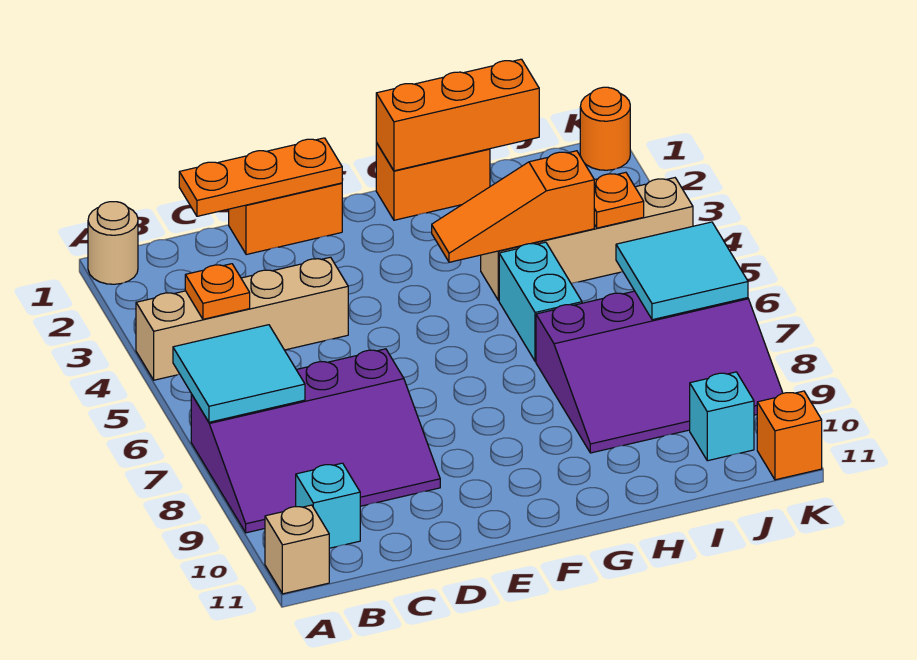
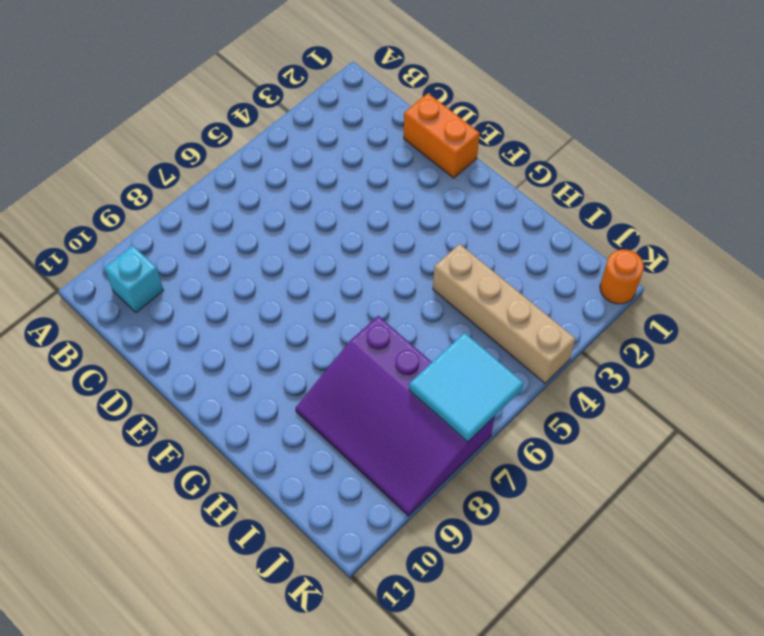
none -> tan 1x1 round brick [88,202,138,284]
none -> tan 1x4 brick [136,257,348,380]
none -> purple 3x4 slope [191,349,440,533]

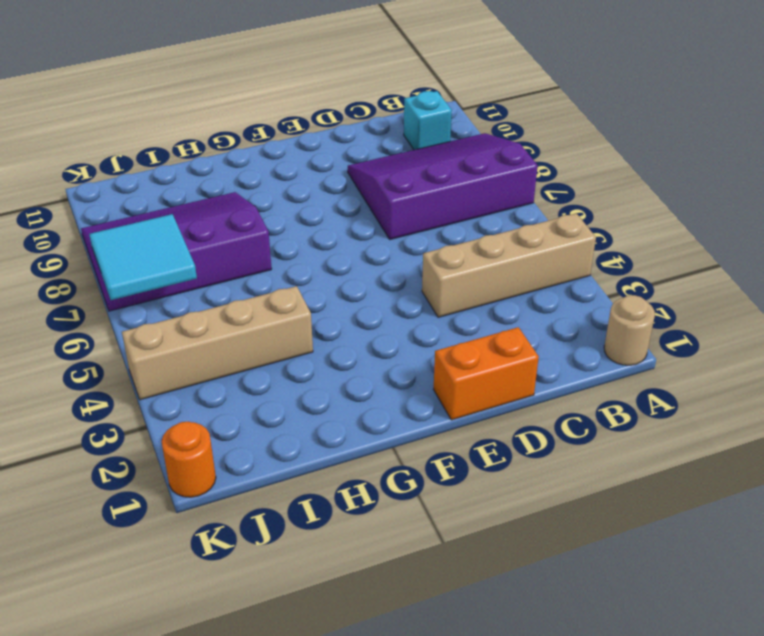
none -> tan 1x1 brick [265,505,329,594]
none -> orange 1x2 brick [376,143,490,220]
none -> cyan 1x2 brick [499,242,582,361]

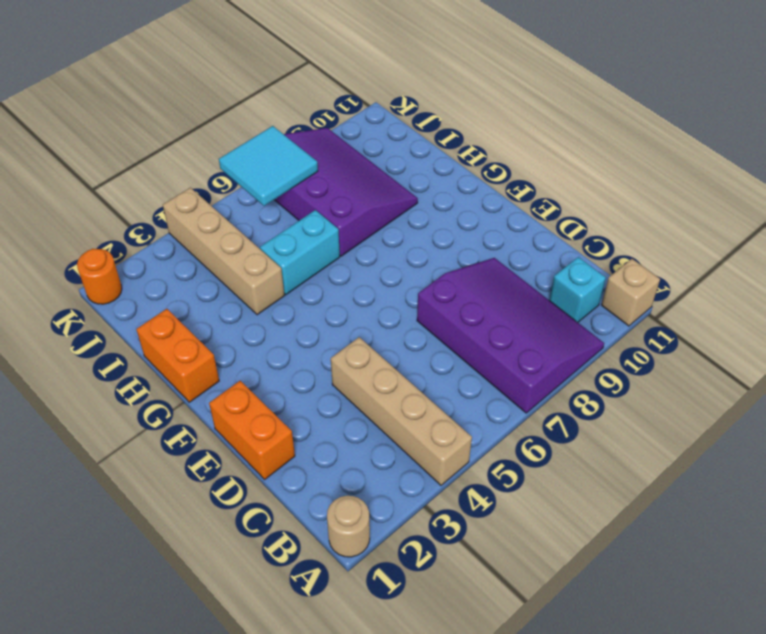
none -> cyan 1x1 brick [690,372,754,461]
none -> orange 1x1 brick [757,391,822,480]
none -> cyan 2x2 tile [173,325,305,422]

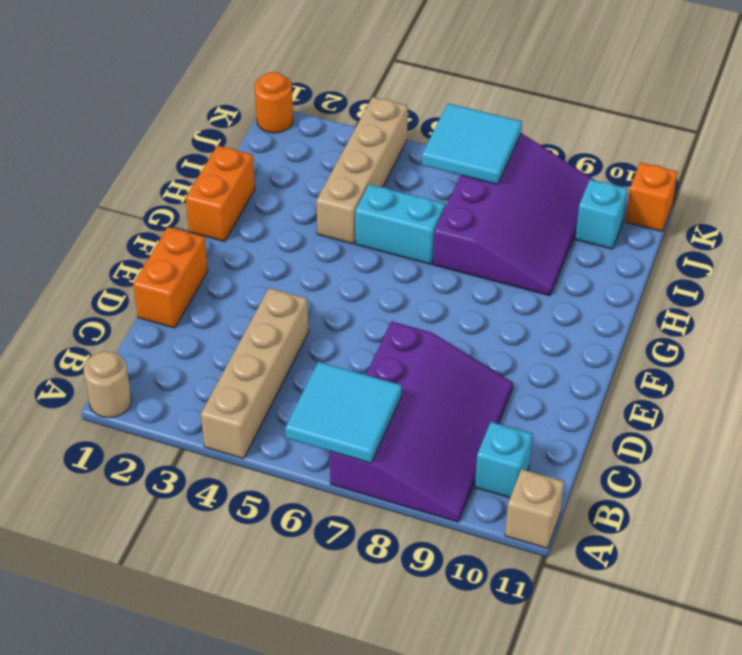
none -> orange 1x1 plate [185,264,250,319]
none -> orange 1x3 plate [179,138,342,216]
none -> orange 1x3 brick [376,59,539,171]

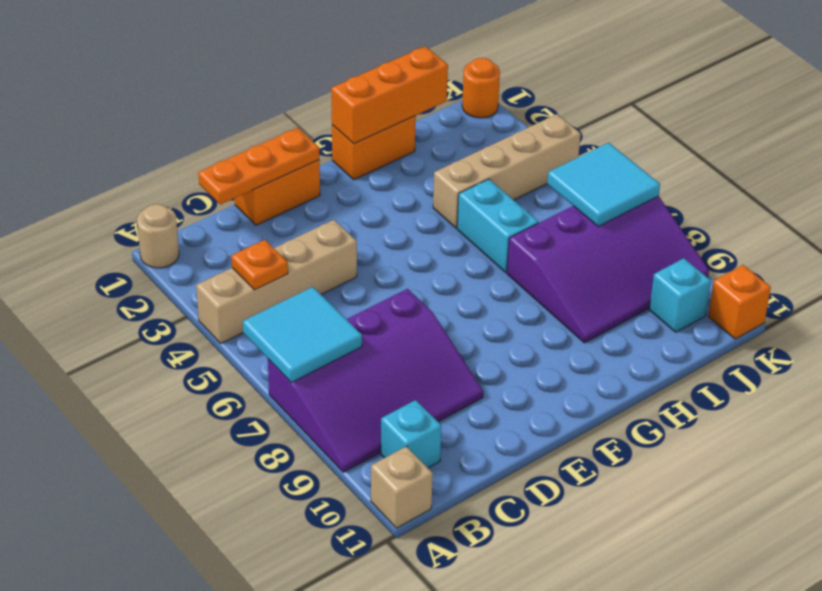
none -> orange 1x3 slope [432,151,594,262]
none -> orange 1x1 plate [594,172,644,228]

